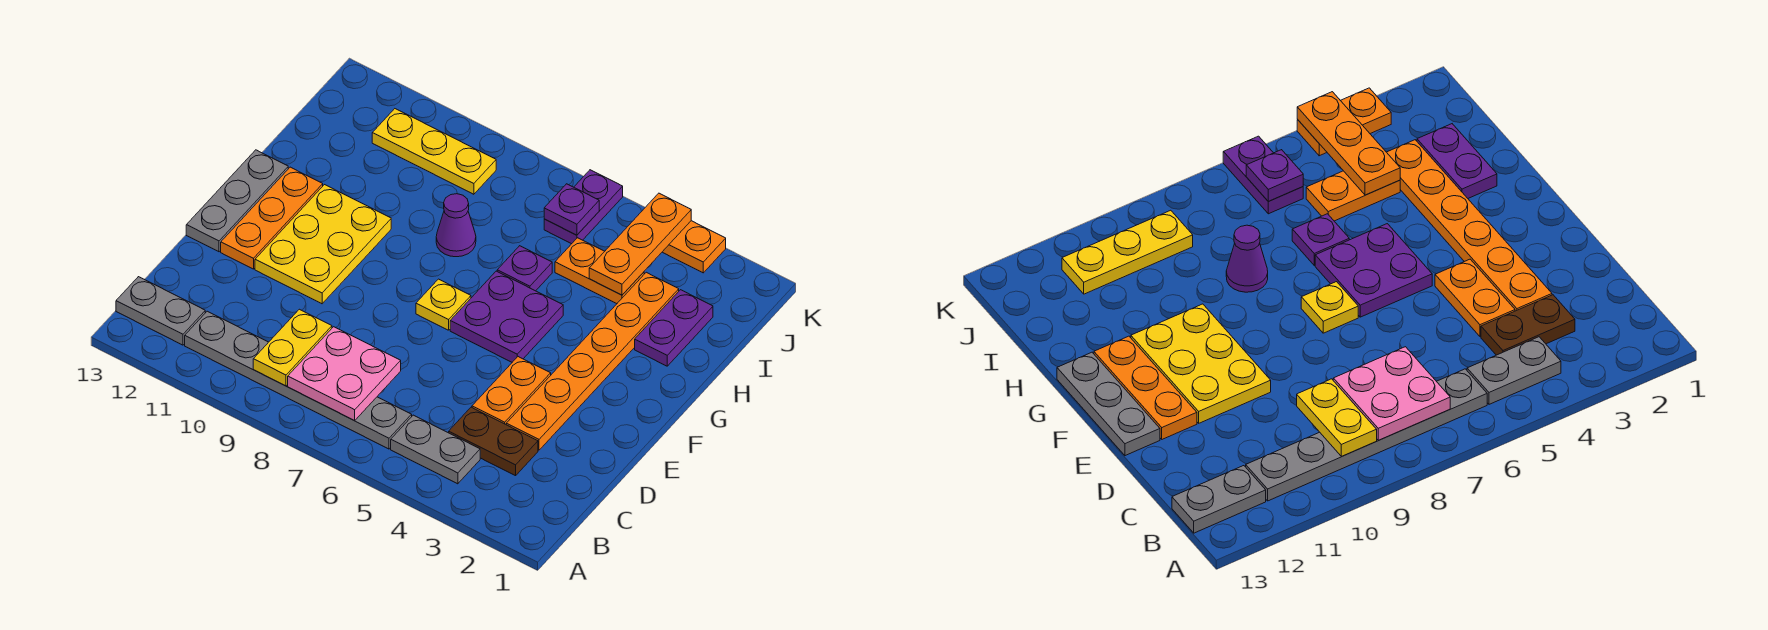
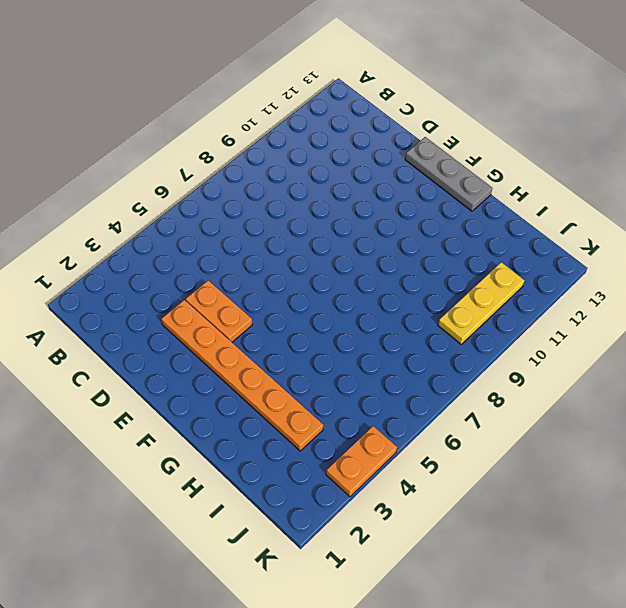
none -> grey 1x2 plate [391,415,480,484]
none -> grey 1x6 plate [185,311,412,449]
none -> grey 1x2 plate [116,277,205,345]

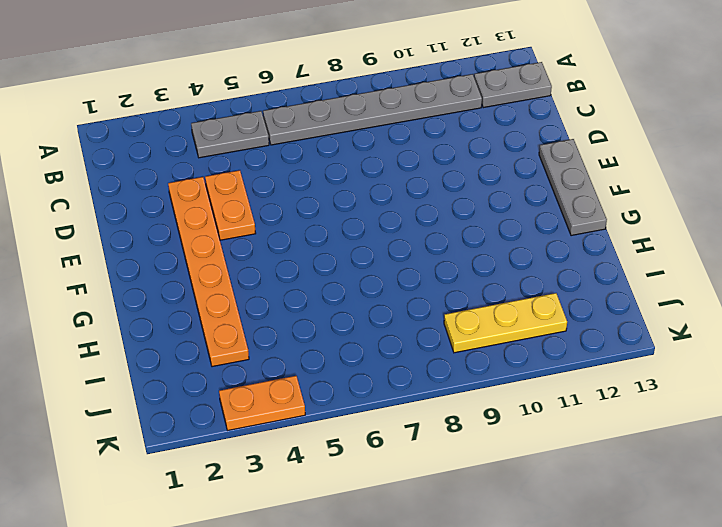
none -> brown 1x2 plate [449,407,538,476]
none -> yellow 2x3 plate [255,185,391,304]
none -> orange 1x3 plate [221,167,323,269]

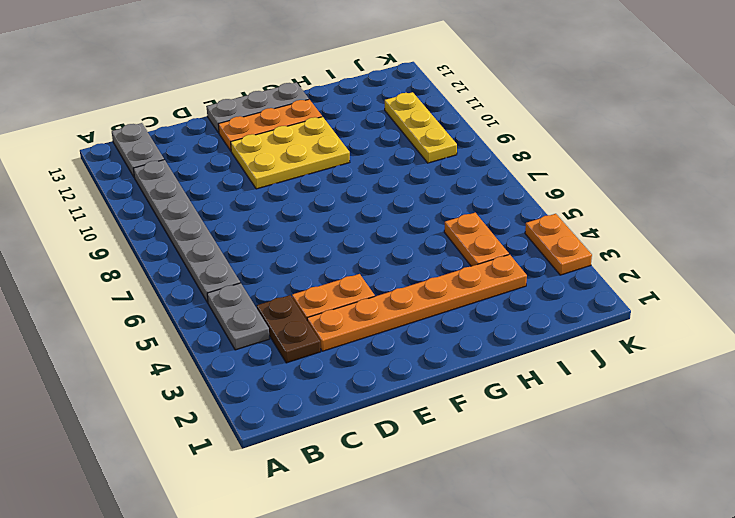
none -> purple 2x2 plate [450,271,563,362]
none -> yellow 1x1 plate [416,279,471,330]
none -> purple 1x2 plate [635,290,713,366]

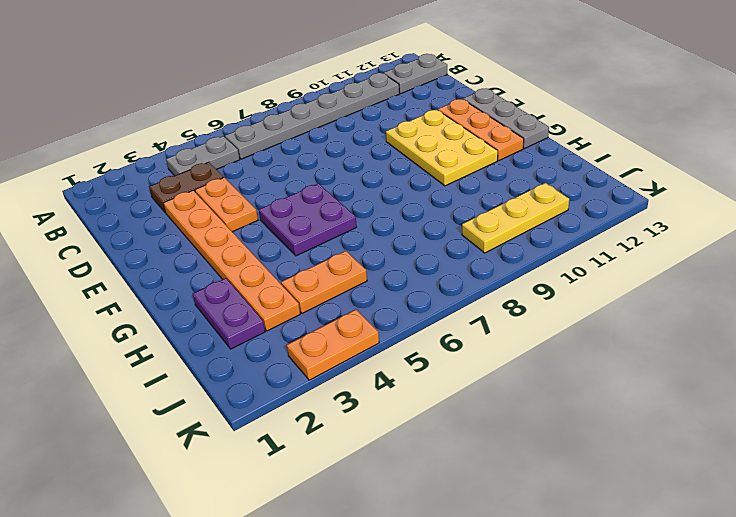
none -> yellow 1x1 plate [416,279,471,330]
none -> purple 1x1 plate [497,246,552,291]
none -> purple 1x1 cone [436,194,476,257]

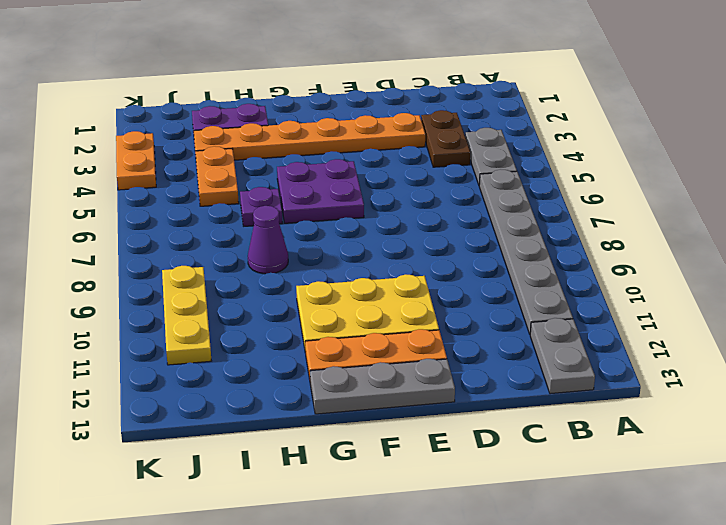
none -> orange 1x2 plate [472,357,551,424]
none -> yellow 1x1 plate [416,279,471,330]
none -> purple 1x2 plate [544,170,623,244]

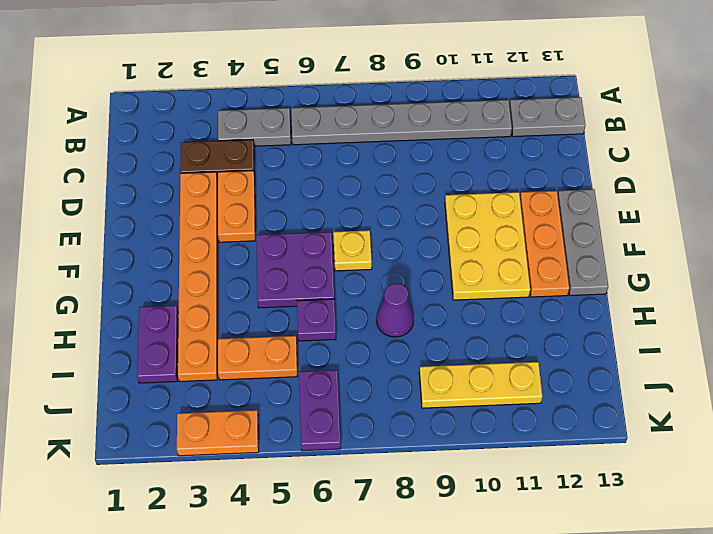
none -> pink 2x2 plate [288,327,401,421]
none -> yellow 1x2 plate [253,309,332,386]
none -> orange 1x3 plate [589,193,691,295]

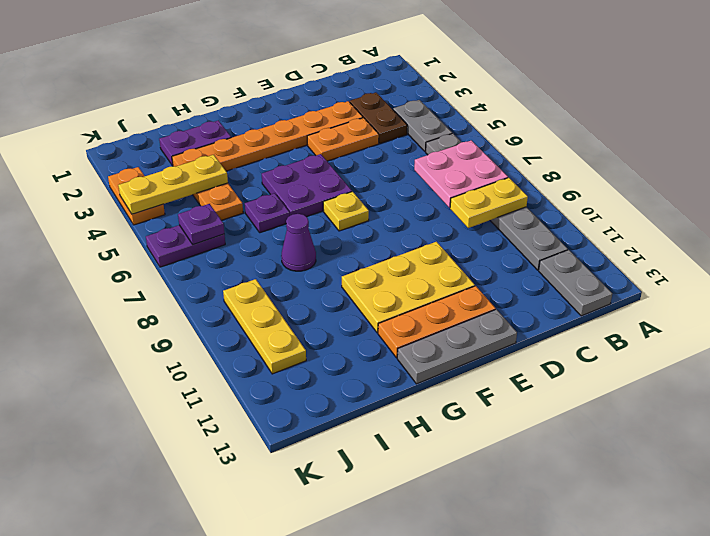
yellow 1x3 plate [118,155,228,214] -> orange 1x3 plate [589,193,691,295]

